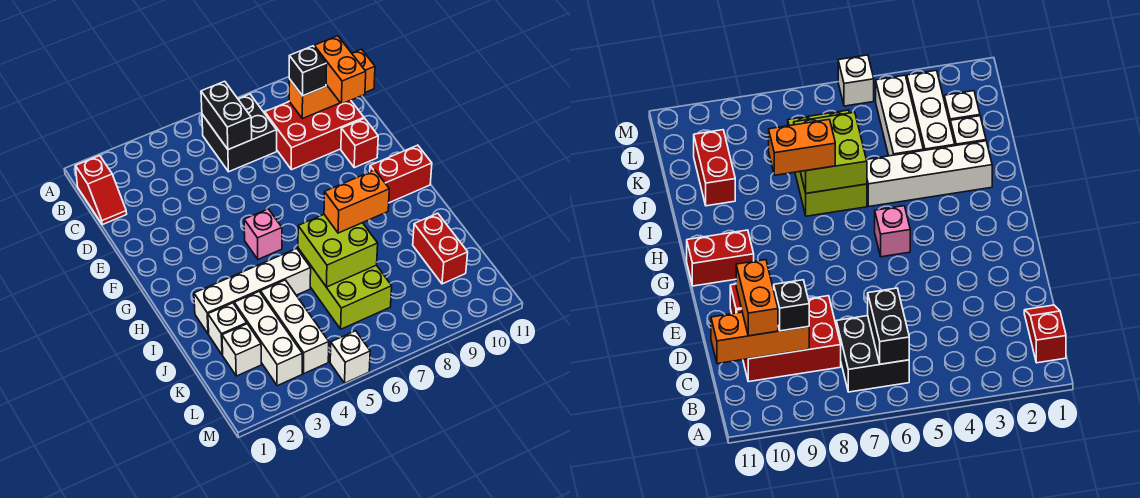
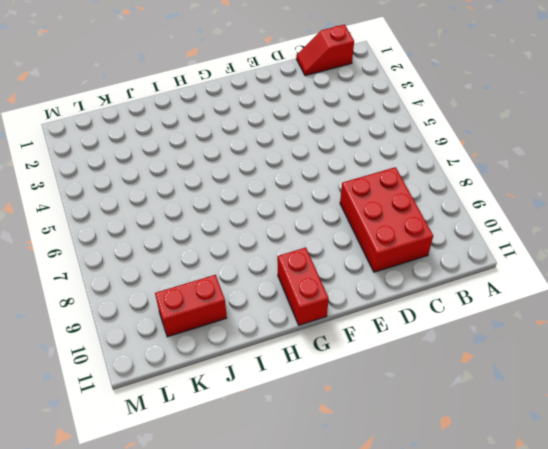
none -> black 2x2 brick [202,94,277,172]
none -> red 1x1 brick [341,118,378,168]
none -> pink 1x1 brick [244,209,282,259]

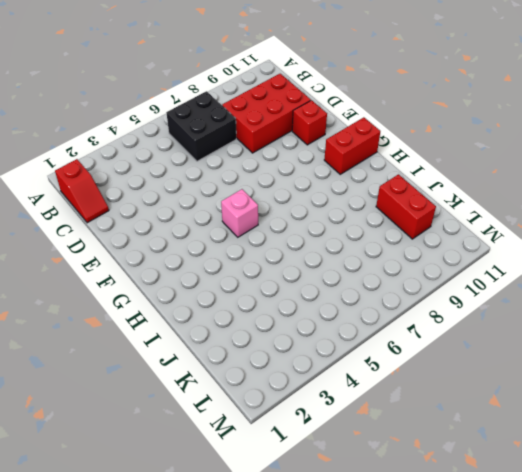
none -> white 1x4 brick [194,249,311,334]
none -> lime 2x3 brick [298,248,392,329]
none -> white 1x1 brick [208,303,247,355]

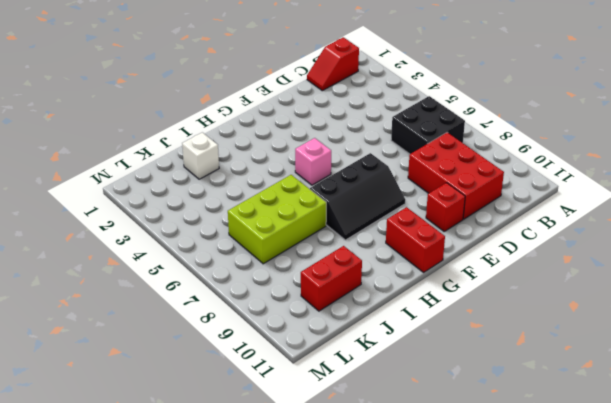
black 2x3 slope [310,153,405,240] -> none
none -> white 1x4 brick [194,249,311,334]
none -> white 1x3 brick [234,292,302,386]
none -> white 1x3 brick [261,280,329,374]

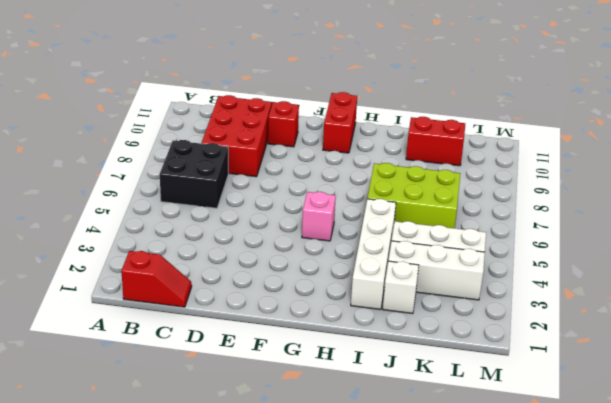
none -> white 1x1 brick [222,324,261,376]
none -> white 1x1 brick [330,331,370,383]
none -> black 1x2 brick [201,81,252,150]

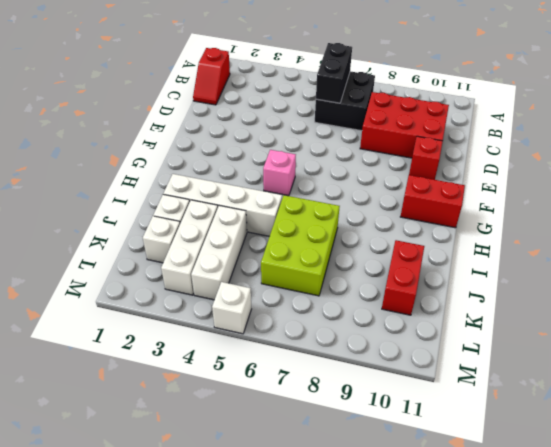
none -> orange 1x3 brick [289,49,375,119]
none -> lime 2x2 brick [298,215,378,287]
none -> black 1x1 brick [289,46,327,96]

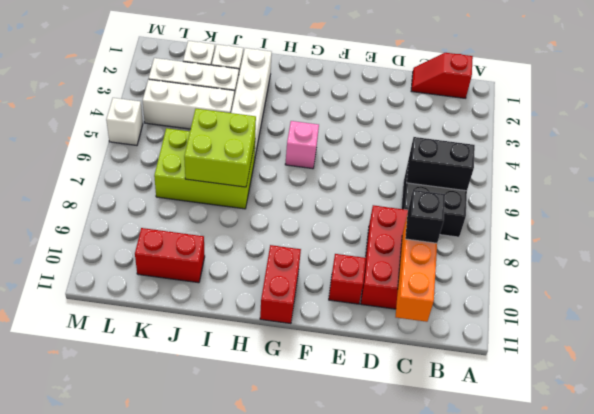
none -> orange 1x2 brick [314,36,366,104]
none -> orange 1x2 brick [324,170,389,233]

